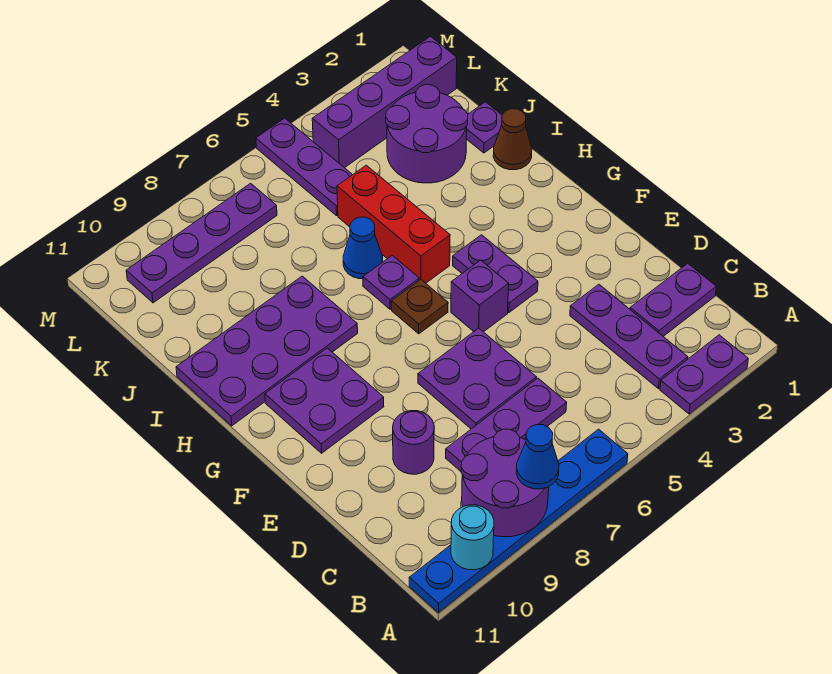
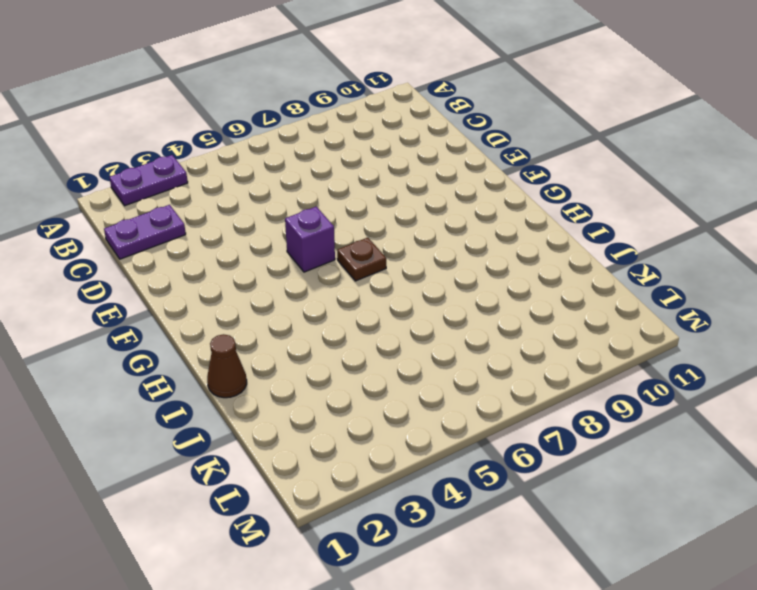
none -> blue 1x6 plate [409,429,628,613]
none -> purple 1x3 plate [570,284,688,389]
none -> purple 1x3 plate [446,378,567,471]

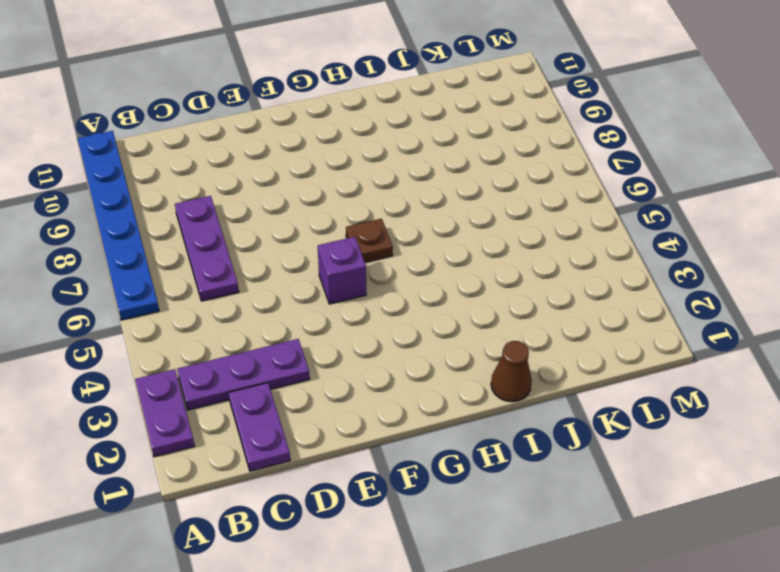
none -> purple 2x2 plate [418,328,536,429]
none -> purple 1x1 round brick [393,411,434,474]
none -> purple 1x2 plate [453,235,538,313]

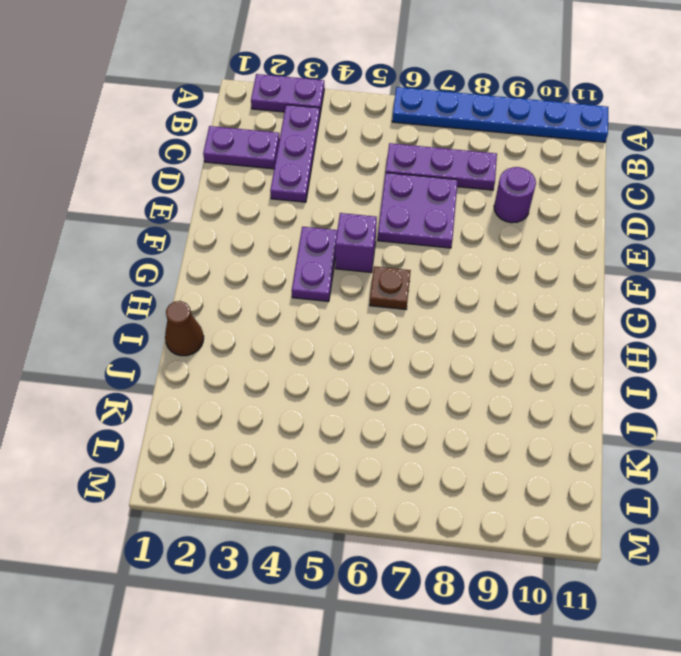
none -> purple 2x2 plate [265,348,384,453]
none -> red 1x3 brick [337,165,450,283]
none -> purple 1x1 plate [363,255,419,309]

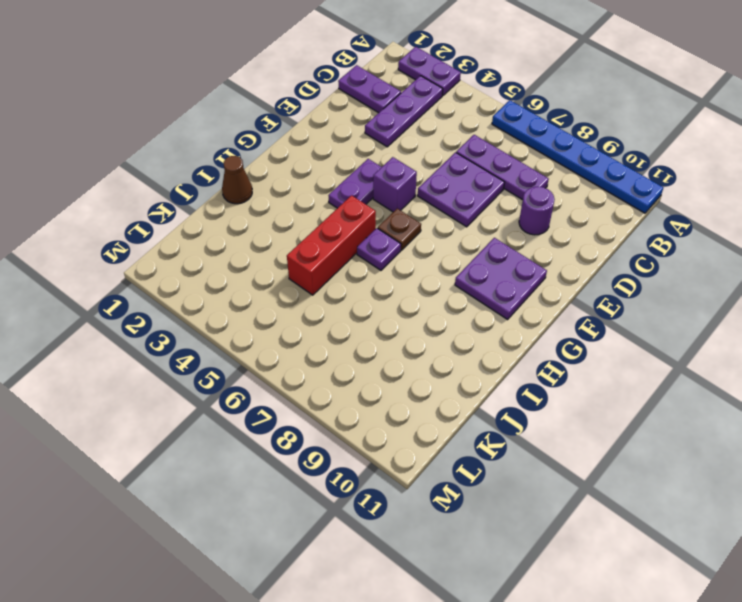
none -> purple 2x4 plate [176,276,358,426]
none -> blue 1x1 cone [343,217,383,279]
none -> purple 1x1 plate [466,102,502,153]

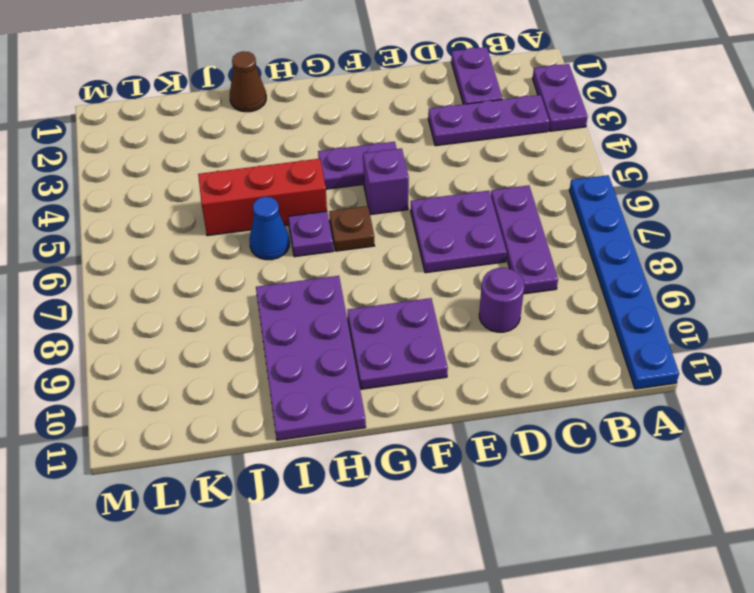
none -> purple 1x1 plate [466,102,502,153]
none -> purple 2x2 round brick [386,85,468,183]
none -> purple 1x3 plate [256,118,352,216]

